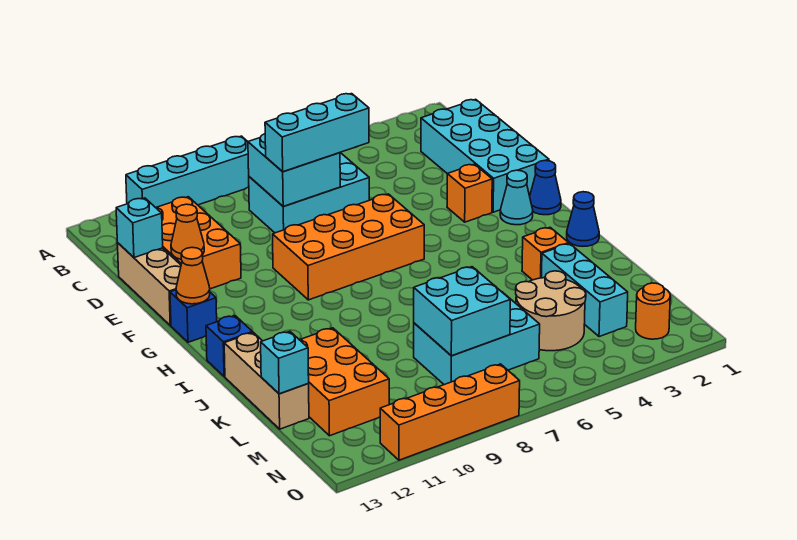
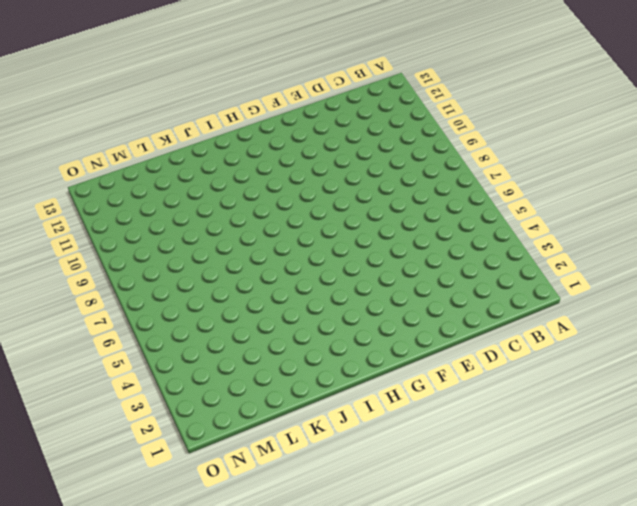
none -> cyan 1x4 brick [126,136,249,208]
none -> cyan 2x4 brick [421,99,549,212]
none -> cyan 2x3 brick [249,153,369,233]

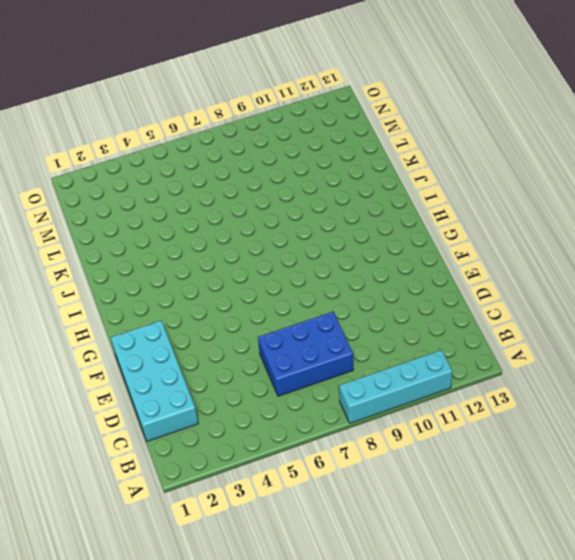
blue 2x3 brick [258,312,353,396] -> cyan 2x3 brick [249,153,369,233]
none -> orange 2x3 brick [156,197,241,289]
none -> tan 1x3 brick [117,243,181,325]
none -> orange 1x1 brick [447,164,492,222]

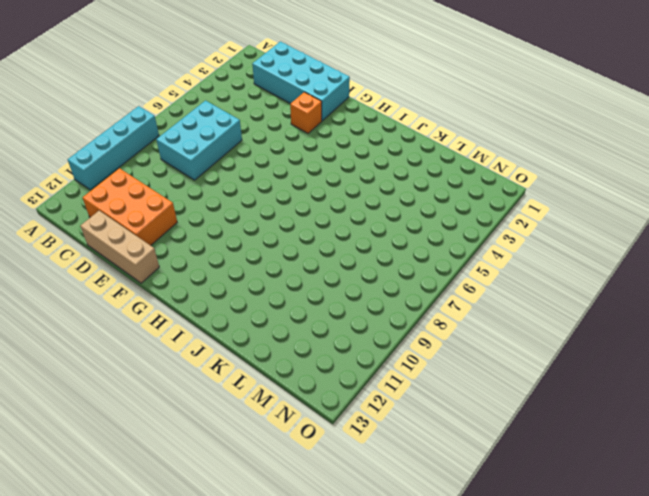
none -> orange 2x4 brick [273,194,424,300]
none -> blue 1x1 cone [530,160,561,215]
none -> cyan 1x1 cone [500,170,533,225]

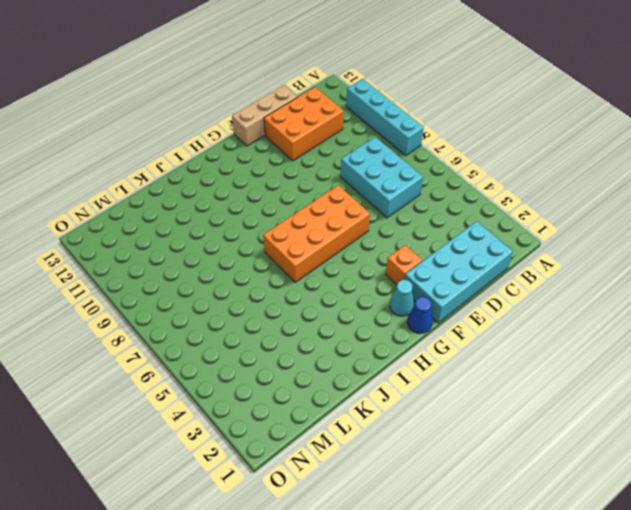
orange 2x4 brick [263,185,370,282] -> orange 2x4 brick turned to [273,194,424,300]
none -> blue 1x1 brick [170,290,217,342]
none -> blue 1x1 cone [567,192,599,246]
none -> blue 1x1 brick [206,316,253,377]

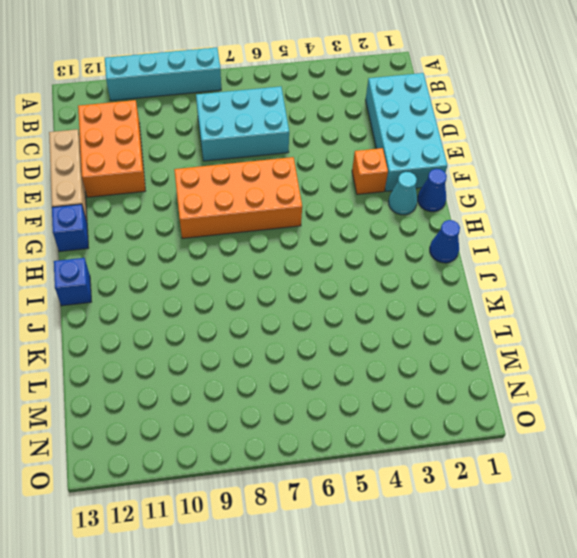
none -> orange 1x1 brick [522,227,569,280]
none -> tan 1x3 brick [224,333,309,429]
none -> cyan 1x3 brick [542,244,628,337]

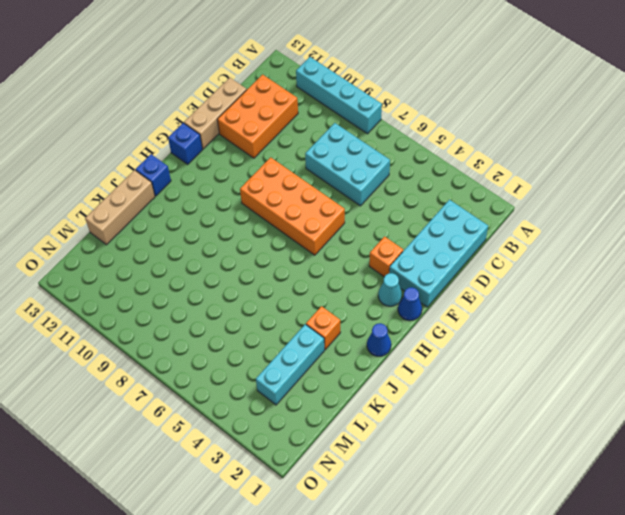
none -> orange 2x3 brick [300,328,389,436]
none -> tan 2x2 round brick [516,271,586,351]
none -> cyan 2x3 brick [414,292,540,385]

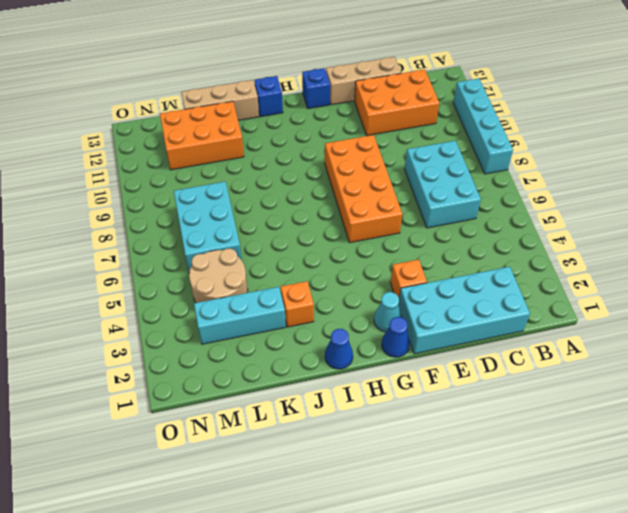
none -> orange 1x1 round brick [636,283,670,339]
none -> orange 1x4 brick [380,364,520,460]
none -> cyan 2x2 brick [248,134,340,206]

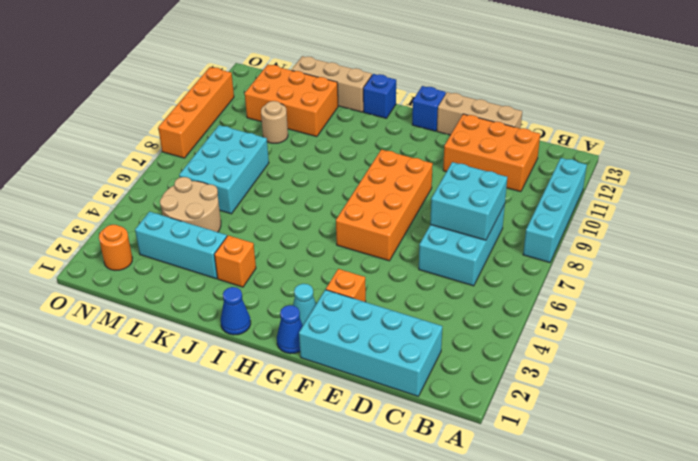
tan 1x1 round brick [261,101,288,143] -> none
none -> cyan 1x1 brick [116,198,163,258]
none -> orange 1x1 cone [171,204,204,259]
none -> orange 1x1 cone [176,248,210,304]

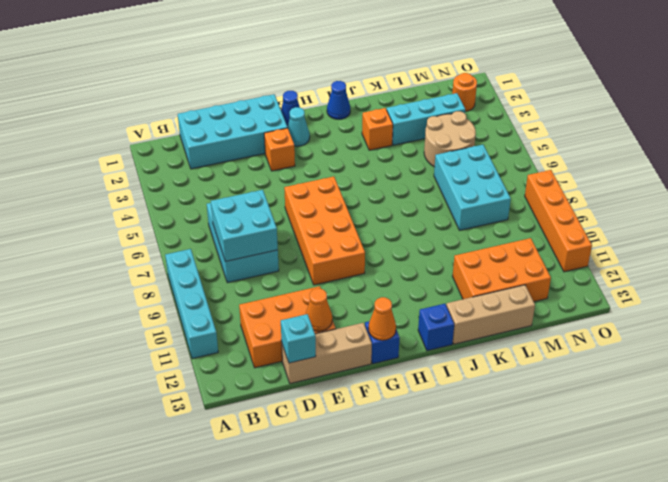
none -> cyan 2x2 brick [414,267,510,356]
none -> cyan 1x1 brick [261,332,309,394]
none -> cyan 1x3 brick [265,94,369,172]

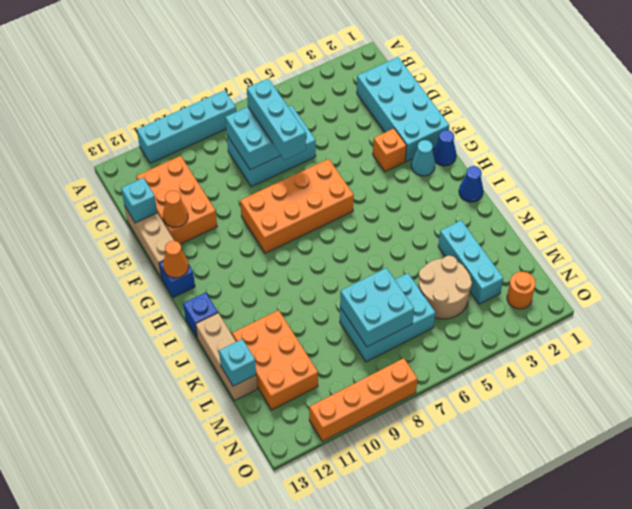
cyan 1x3 brick [247,79,306,160] -> cyan 1x3 brick turned to [265,94,369,172]
none -> orange 1x1 brick [522,227,569,280]

